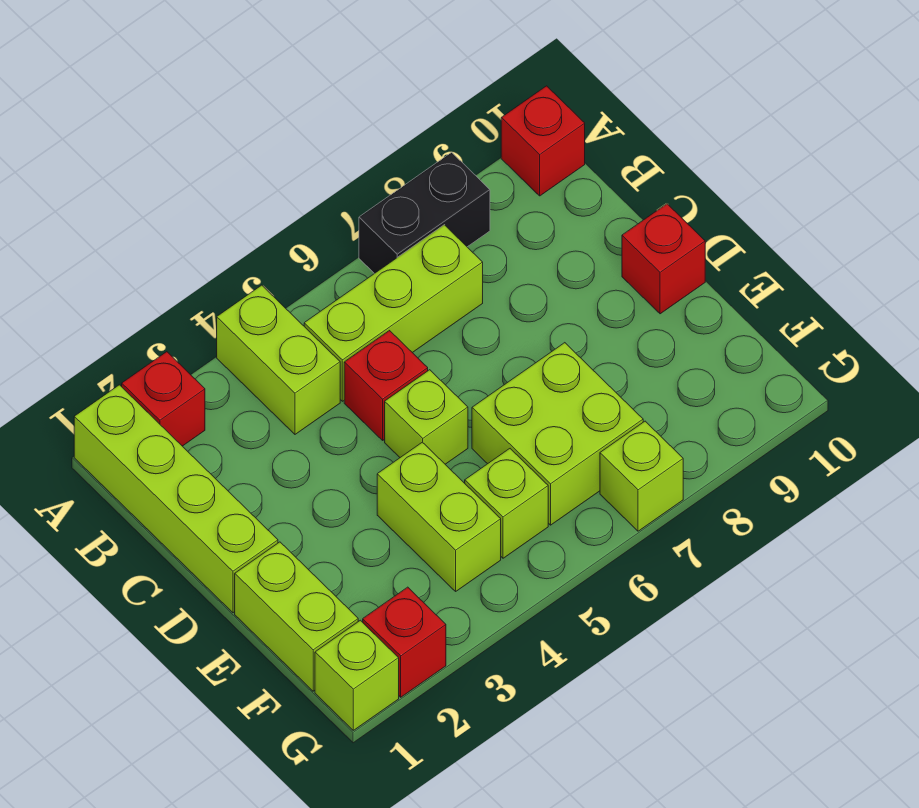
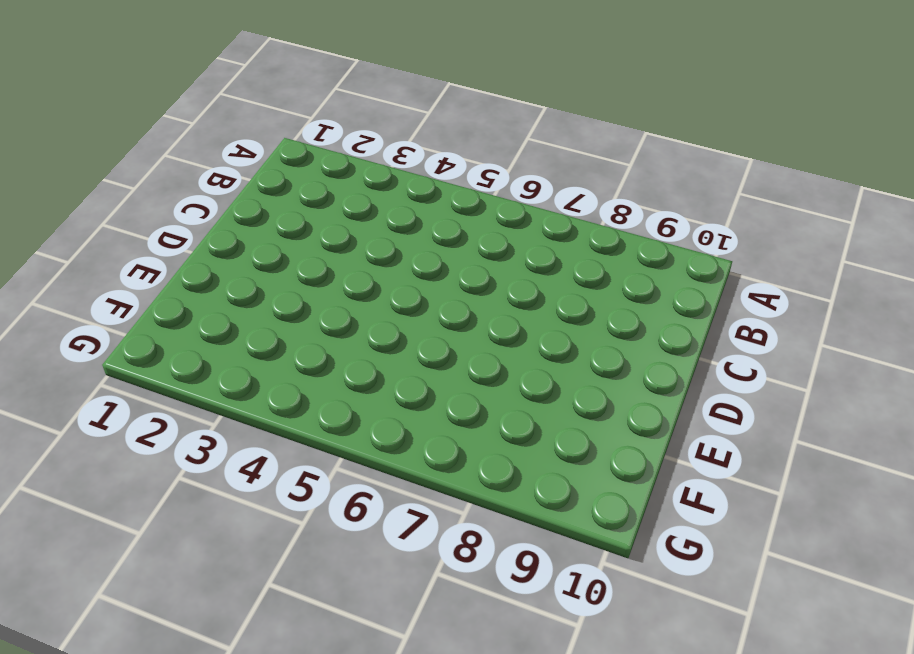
none -> lime 1x4 brick [74,385,278,613]
none -> red 1x1 brick [122,352,205,446]
none -> lime 1x2 brick [217,285,340,434]

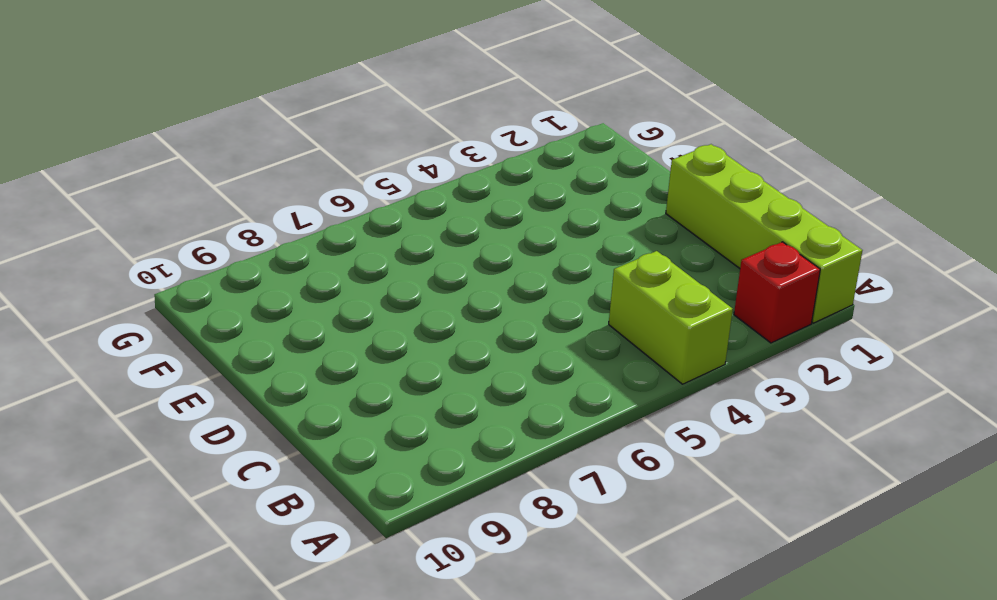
none -> black 1x2 brick [359,152,490,274]
none -> red 1x1 brick [501,86,585,196]
none -> lime 1x3 brick [304,225,483,401]

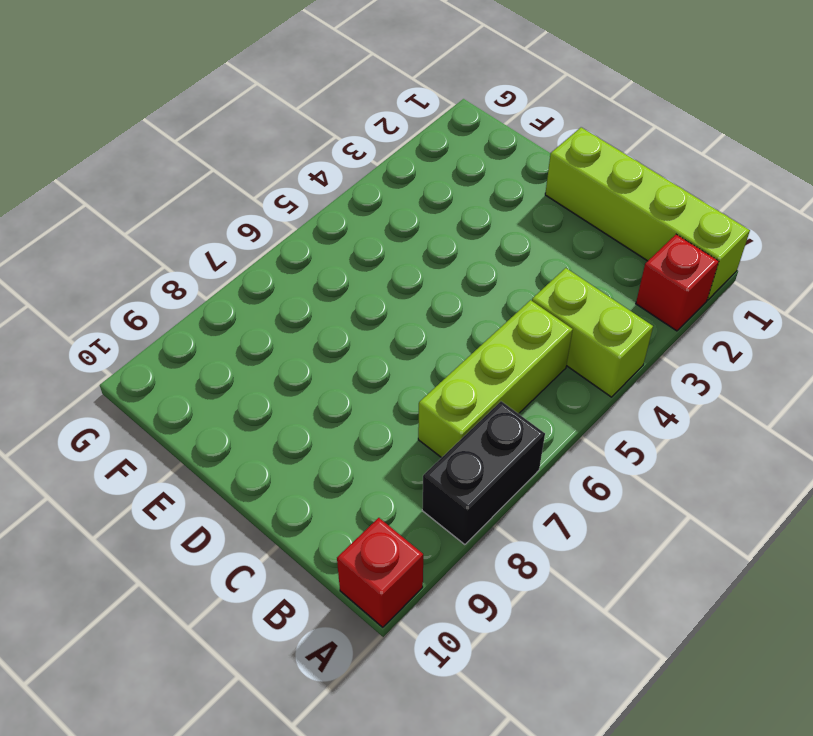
none -> red 1x1 brick [344,331,428,440]
none -> lime 1x1 brick [385,370,468,464]
none -> red 1x1 brick [622,204,705,314]

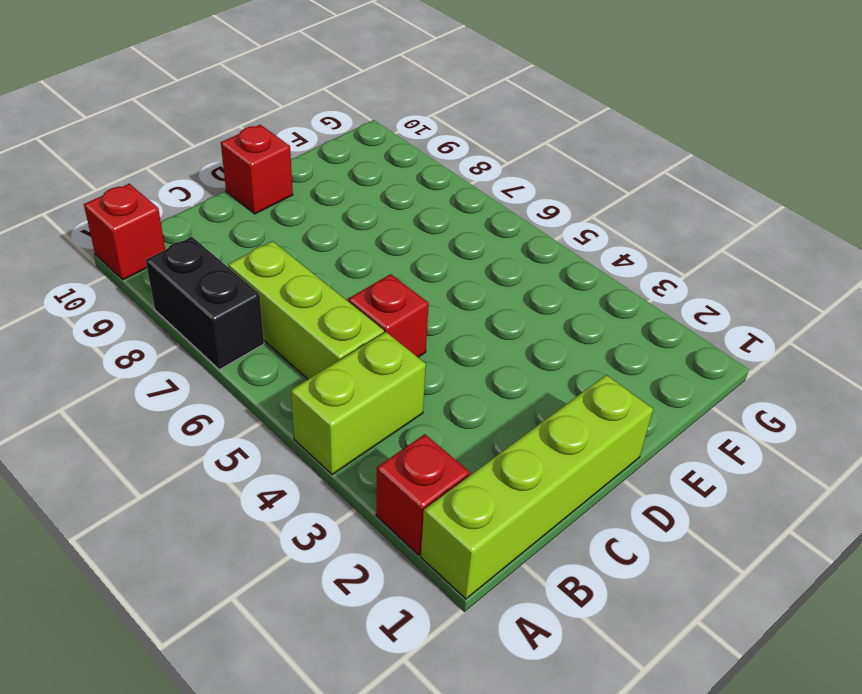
none -> lime 1x1 brick [385,370,468,464]
none -> lime 1x2 brick [235,542,358,691]
none -> lime 1x2 brick [377,442,501,591]

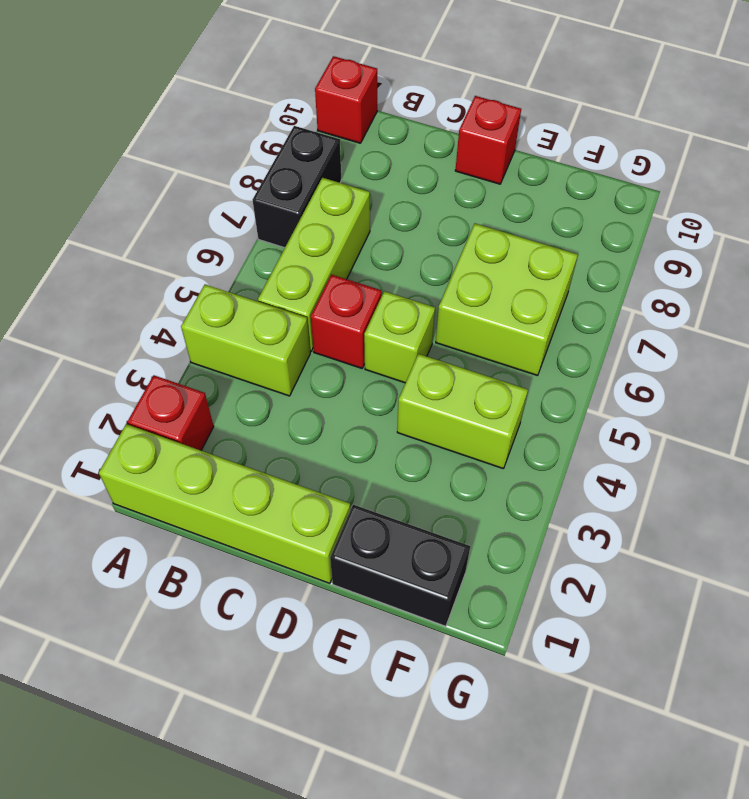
black 1x2 brick [330,505,470,626] -> lime 1x2 brick [235,542,358,691]
none -> lime 1x1 brick [465,449,548,558]
none -> lime 1x1 brick [315,620,399,730]
none -> red 1x1 brick [363,587,446,697]

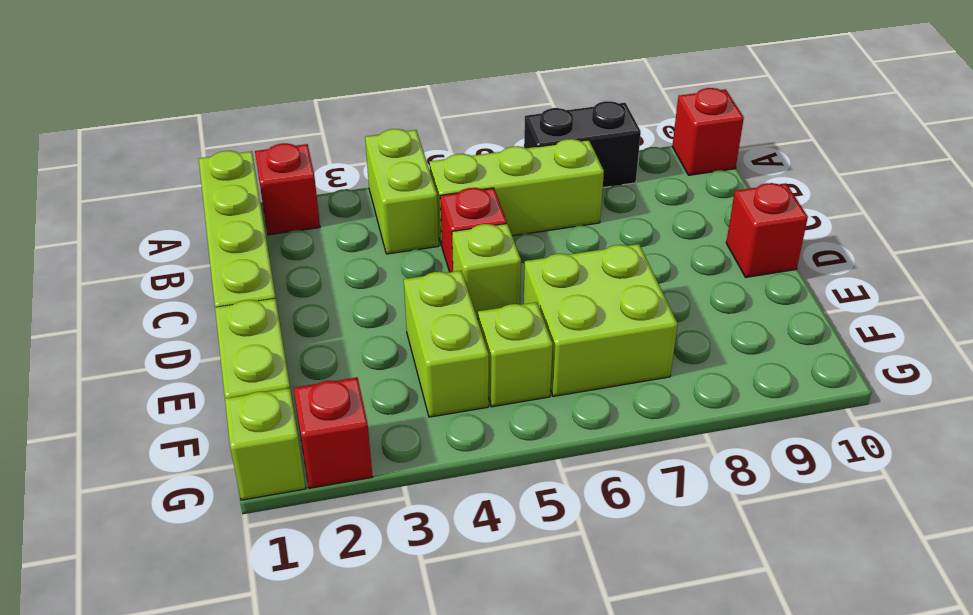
none -> lime 1x1 brick [600,421,683,531]

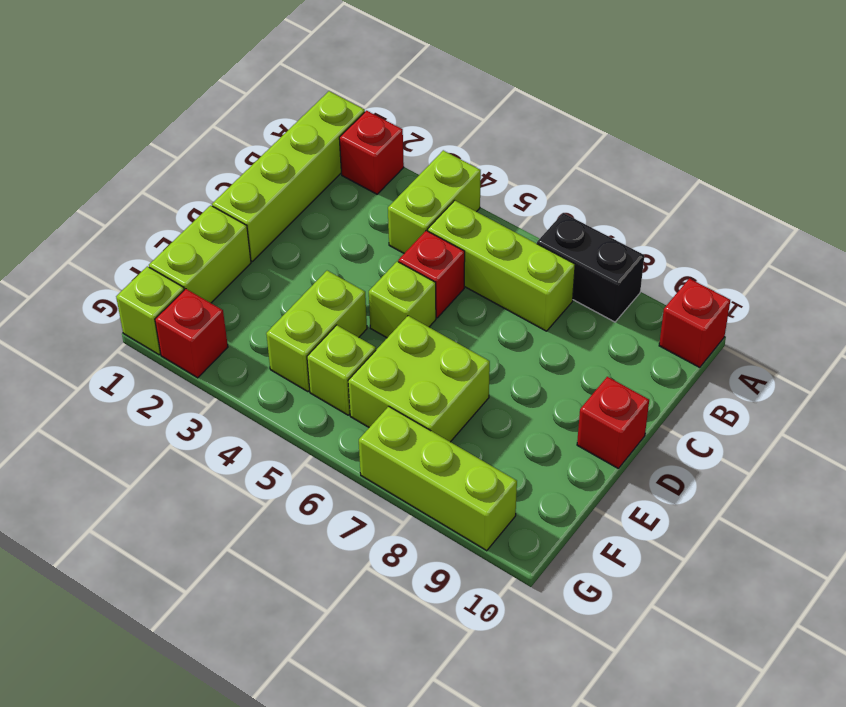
lime 1x3 brick [359,406,517,551] -> lime 1x1 brick [600,421,683,531]

